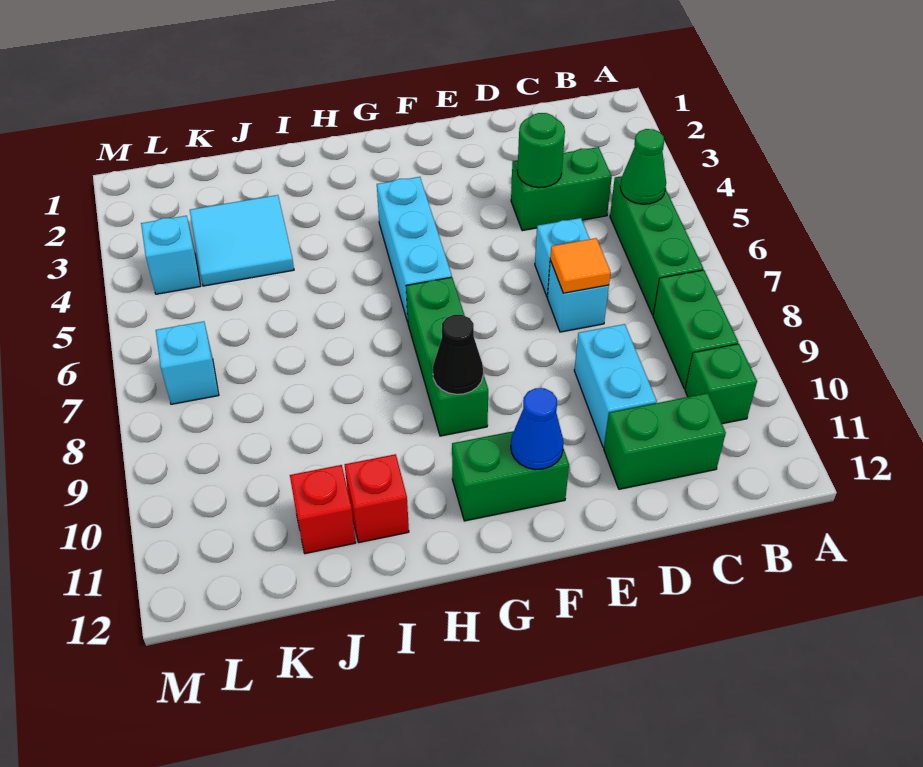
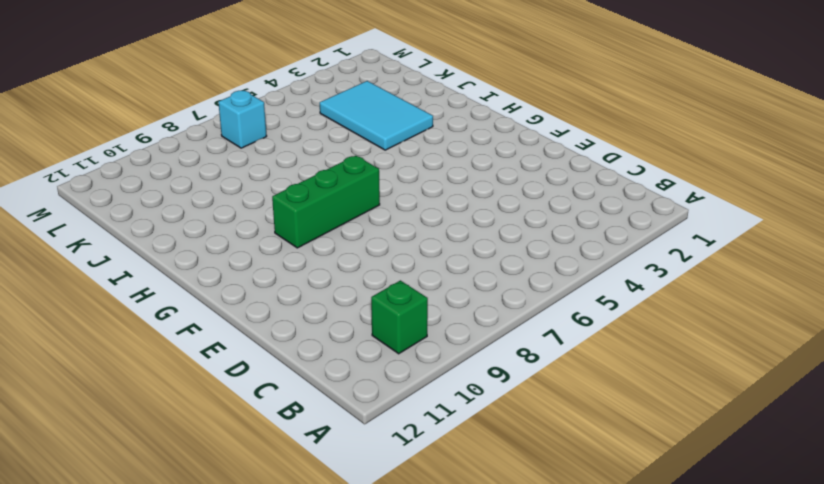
cyan 2x3 tile [320,81,433,150] -> cyan 2x2 tile [190,195,294,286]
none -> green 1x3 brick [610,176,703,315]
none -> green 1x2 brick [653,270,738,389]
none -> green 1x2 brick [511,147,612,231]

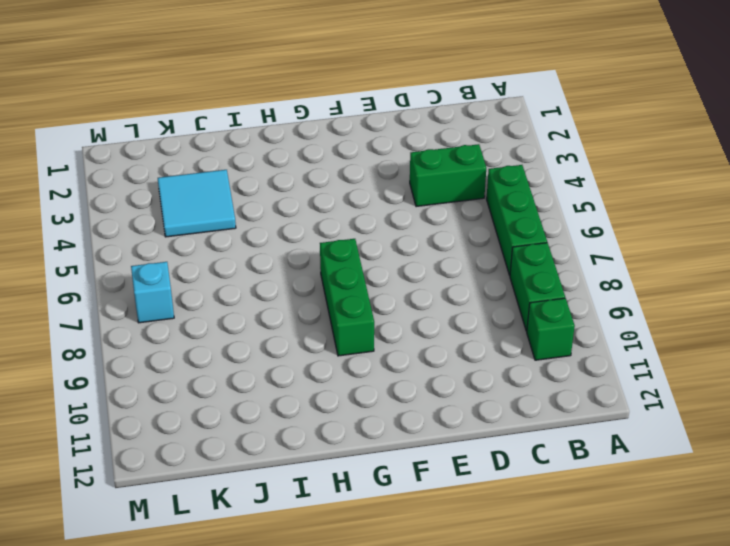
none -> green 1x2 brick [604,393,726,489]
none -> cyan 1x1 brick [535,218,590,297]
none -> cyan 1x1 brick [547,261,609,332]

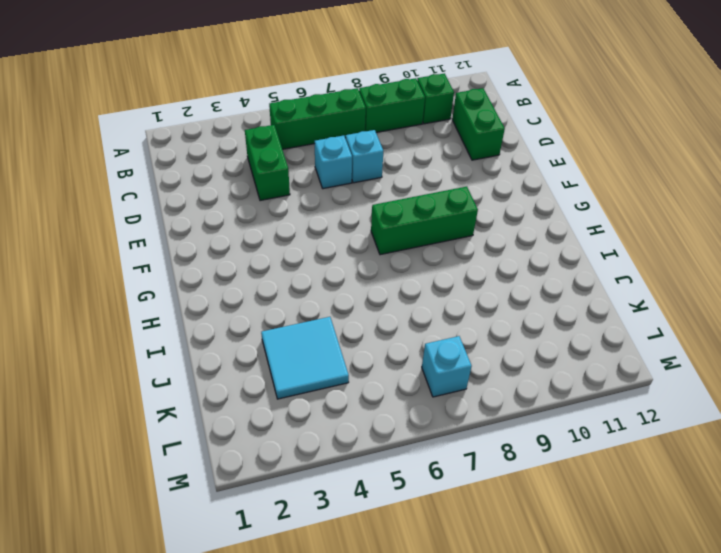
none -> cyan 1x2 brick [574,324,657,447]
none -> green 1x2 brick [452,431,569,521]
none -> cyan 1x3 brick [377,177,452,322]

